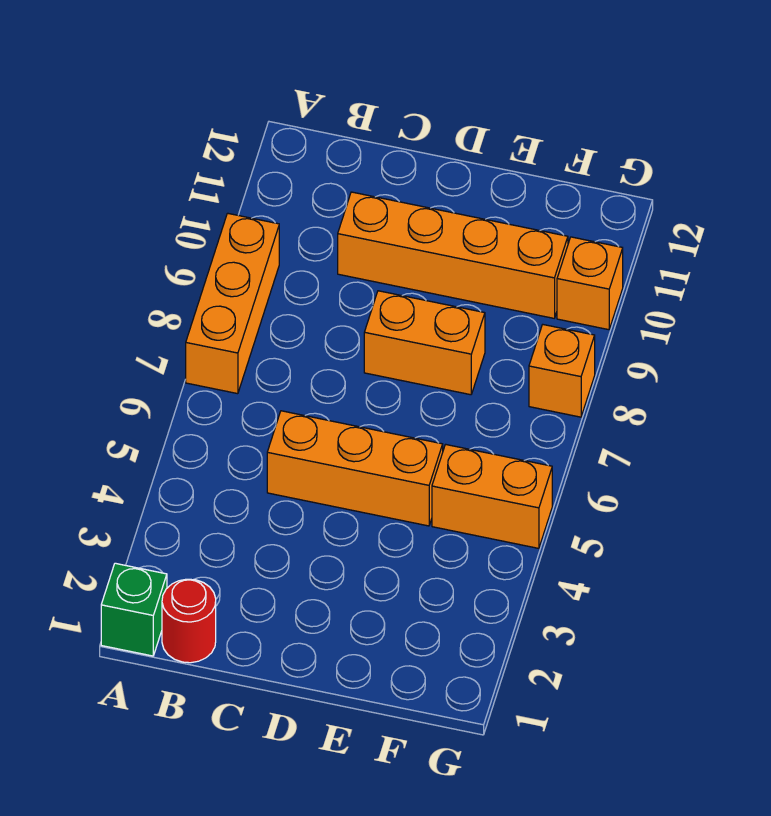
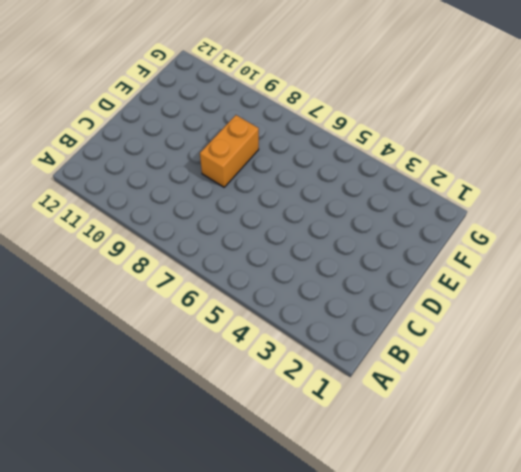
none -> green 1x1 brick [101,563,167,656]
none -> orange 1x3 brick [186,213,279,394]

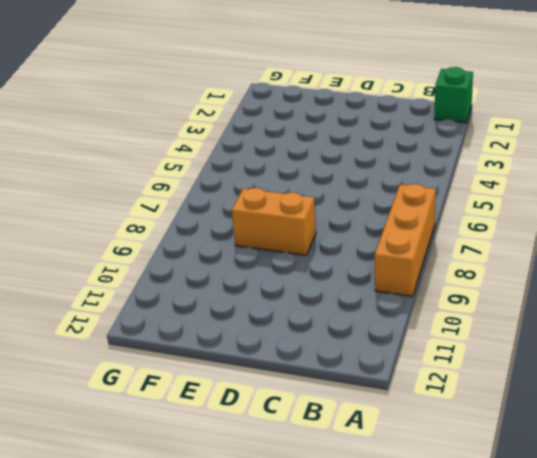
none -> red 1x1 round brick [162,579,216,663]
none -> orange 1x3 brick [267,411,443,526]

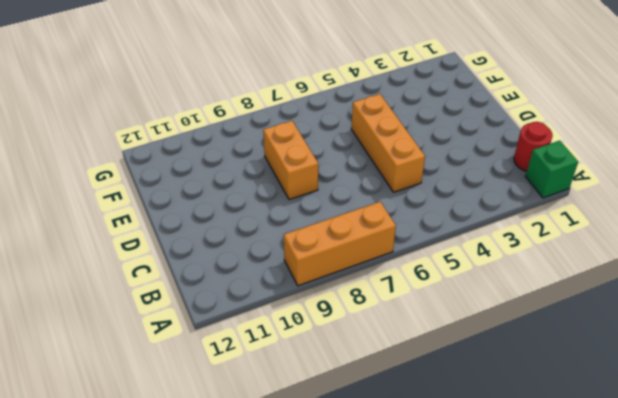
none -> orange 1x4 brick [338,192,568,318]
none -> orange 1x2 brick [432,444,552,548]

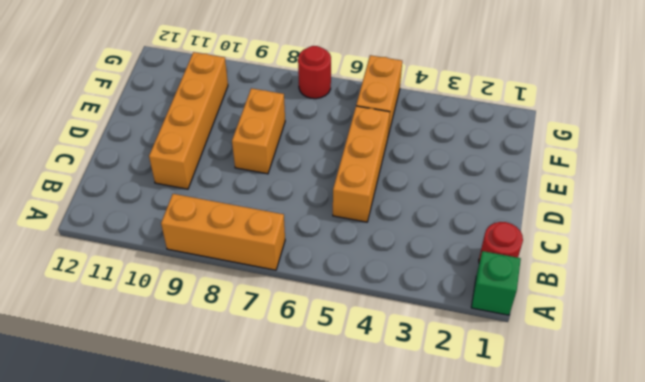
red 1x1 round brick [298,46,331,99] -> none
none -> orange 1x1 brick [529,325,595,417]
none -> orange 1x1 brick [557,237,623,330]

